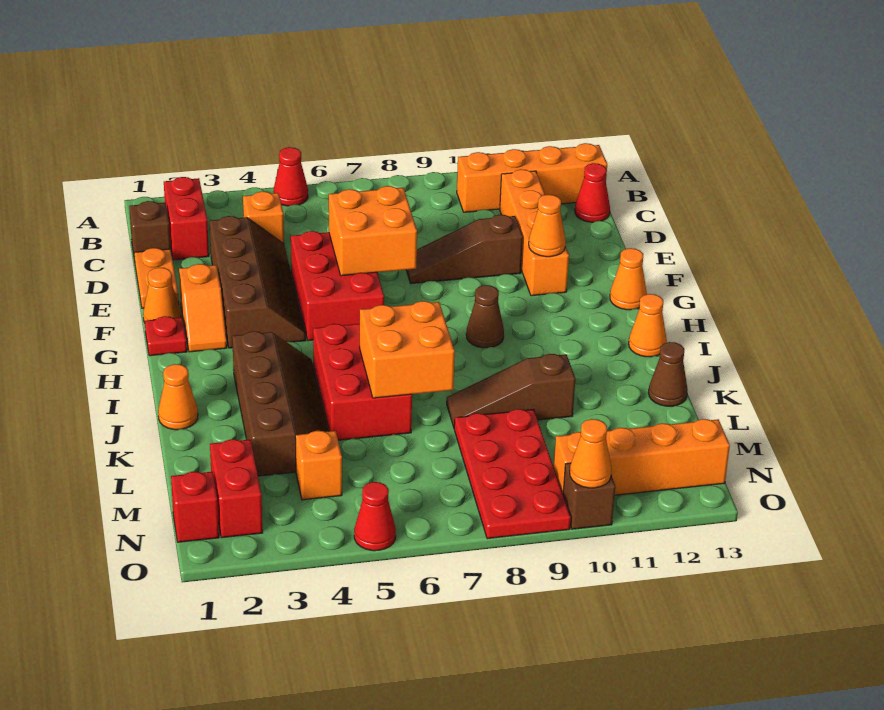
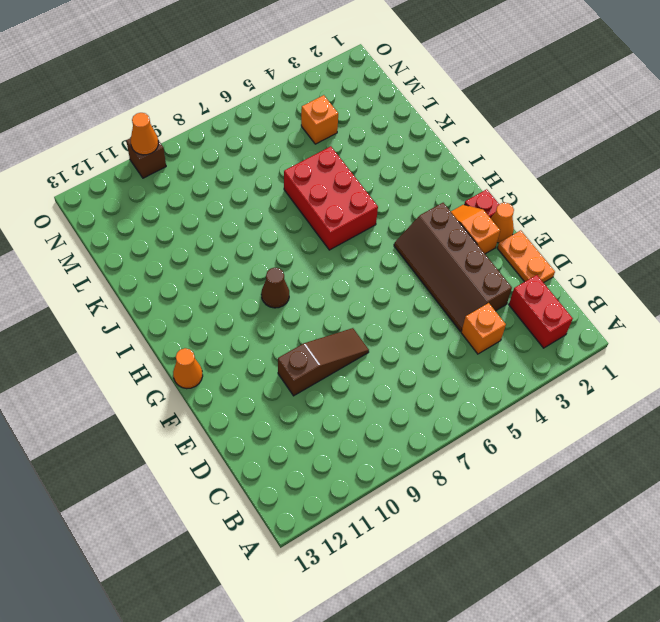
none -> red 1x1 cone [273,147,308,206]
none -> orange 1x4 brick [457,143,607,212]
none -> brown 1x1 brick [129,201,170,261]
none -> orange 1x4 brick [500,169,569,296]

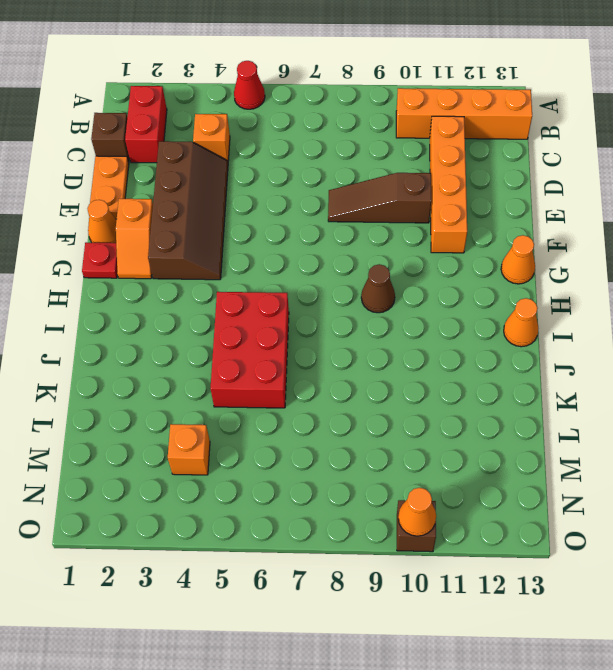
none -> red 1x1 cone [575,163,610,222]
none -> red 2x3 brick [291,231,384,341]
none -> brown 2x4 slope [232,331,329,476]
none -> orange 1x1 cone [158,364,198,430]

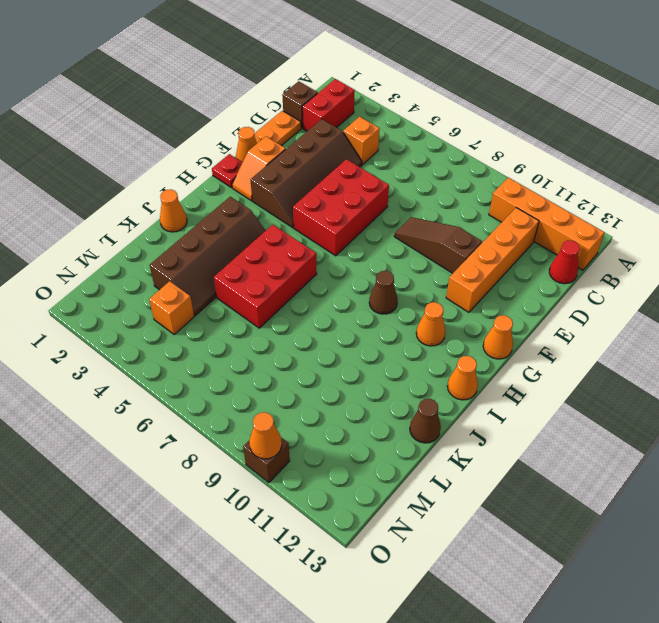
orange 1x1 cone [416,302,446,346] -> orange 1x1 cone moved to [529,195,566,257]
none -> red 1x1 cone [273,147,308,206]
none -> brown 1x3 slope [447,354,575,427]
none -> red 2x4 plate [454,409,571,539]
none -> red 1x2 brick [210,439,263,538]

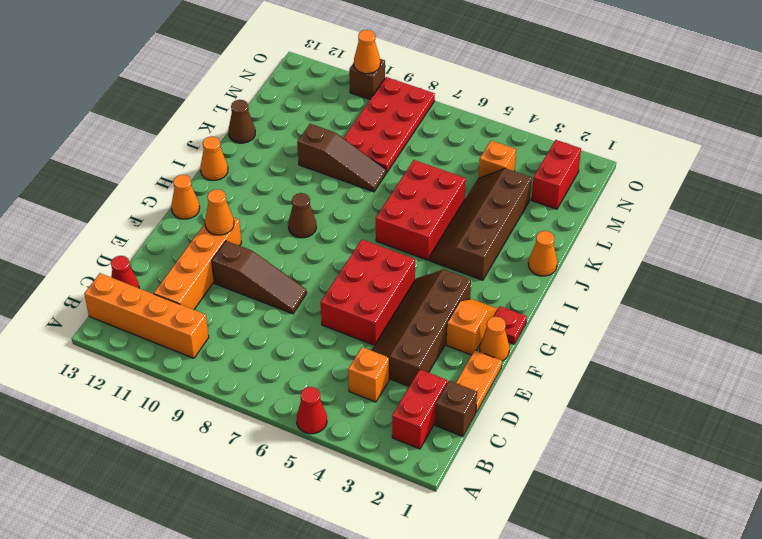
none -> red 1x1 brick [171,472,219,542]
none -> orange 1x4 brick [554,419,730,495]
none -> red 1x1 cone [354,482,396,551]
none -> orange 2x2 brick [329,186,417,276]

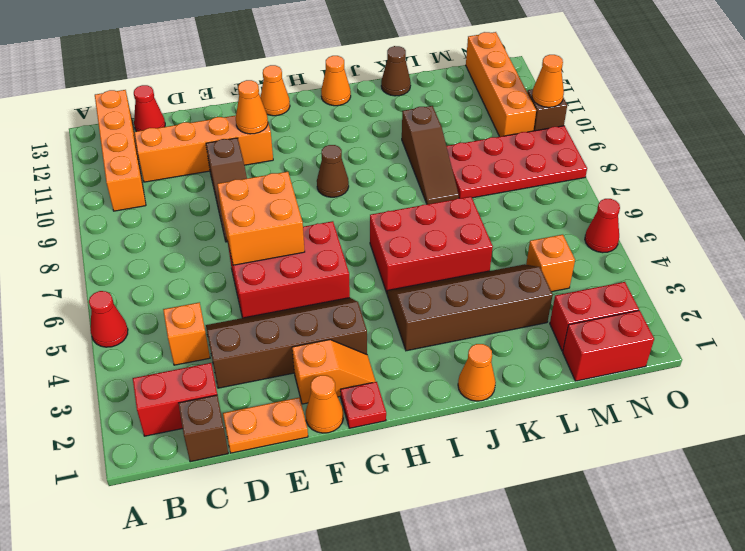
red 1x2 brick [563,310,654,381] -> red 1x1 brick [171,472,219,542]
none -> orange 2x2 brick [360,301,455,398]

